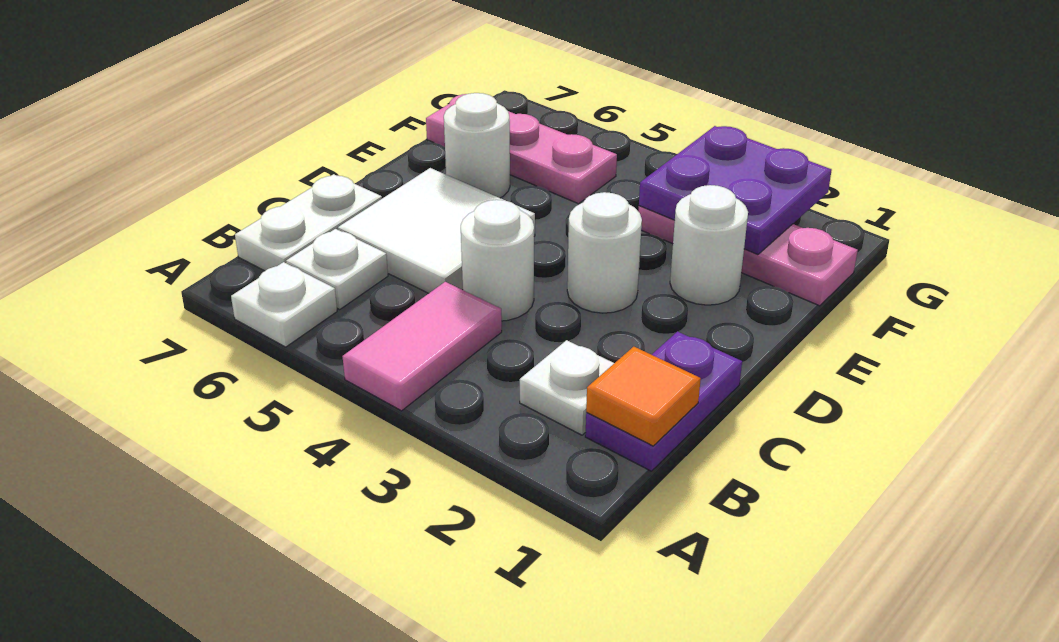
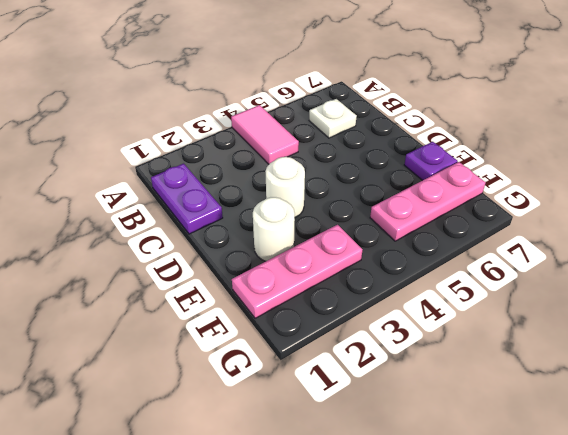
purple 1x1 plate [404,142,458,181] -> none
none -> white 1x1 plate [231,262,337,347]
none -> white 1x1 plate [520,340,614,435]
none -> white 1x2 plate [235,174,382,271]

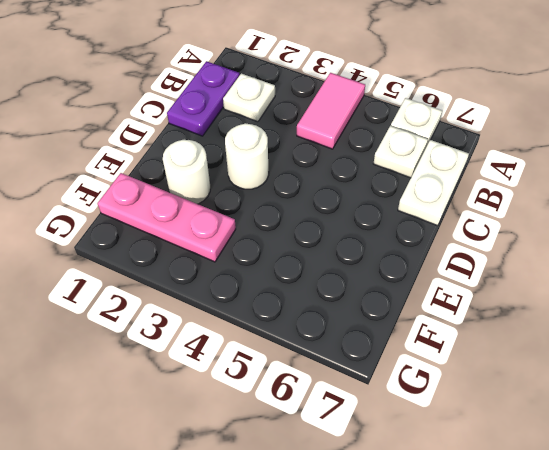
none -> white 1x1 round brick [461,200,534,321]
none -> white 2x2 tile [338,168,535,293]
none -> white 1x1 round brick [444,93,510,198]

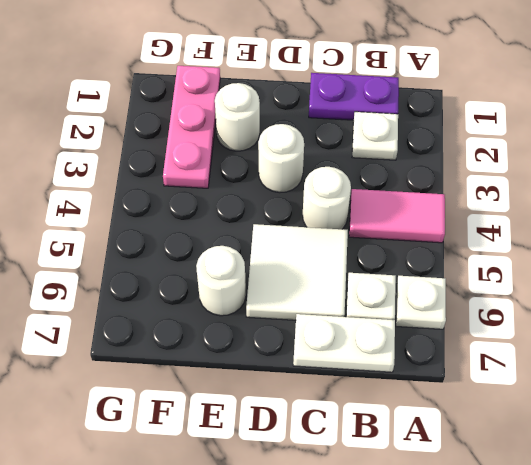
none -> pink 1x3 plate [426,94,617,204]
none -> orange 1x1 tile [586,347,701,446]
none -> purple 2x2 plate [639,126,832,255]

